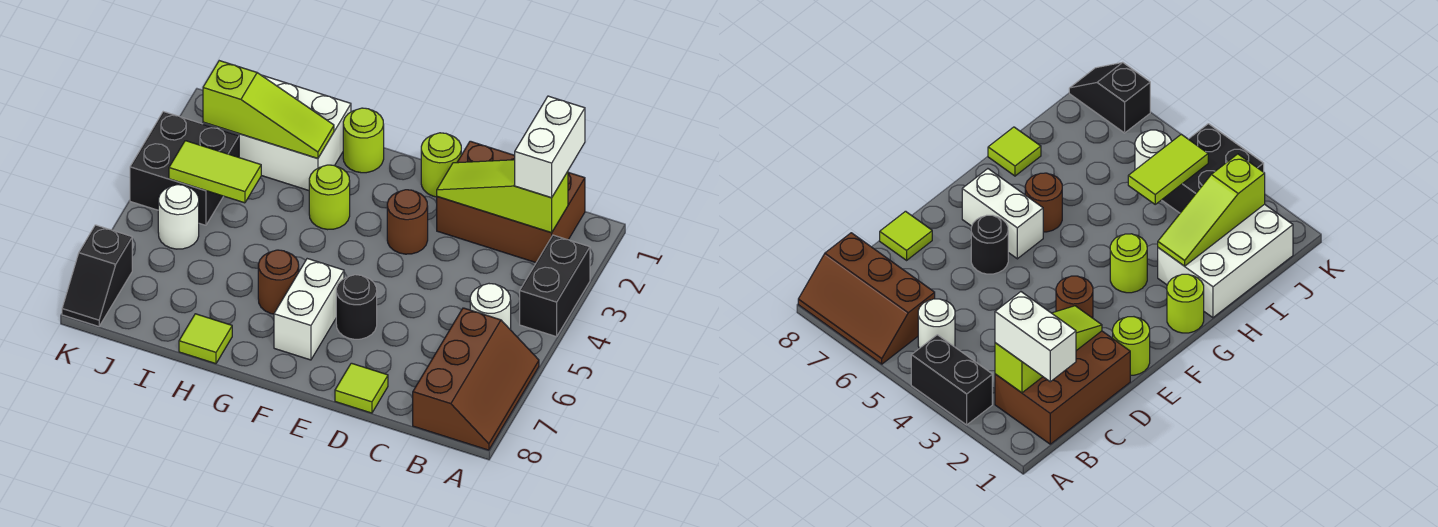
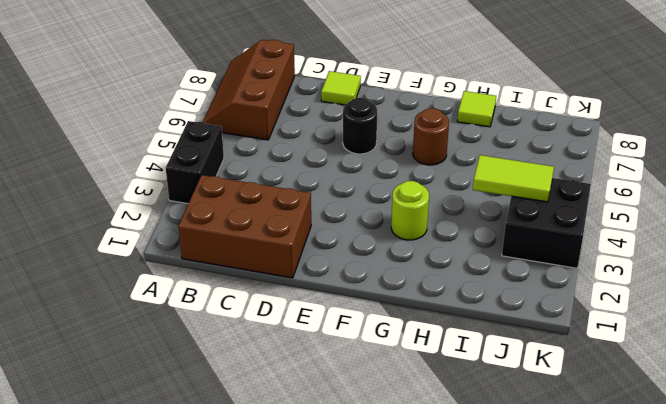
none -> white 1x1 round brick [470,284,511,330]
none -> lime 1x1 round brick [421,133,461,197]
none -> brown 1x1 round brick [387,190,428,254]

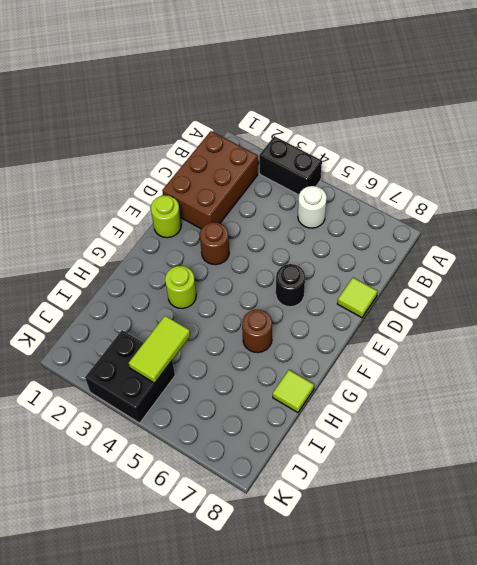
none -> brown 2x3 slope [413,308,539,450]
none -> white 1x2 brick [274,259,344,360]
none -> lime 1x1 round brick [343,108,384,173]

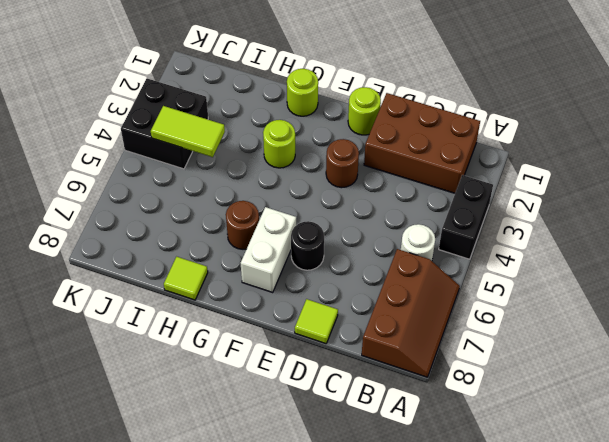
none -> white 2x3 brick [203,75,351,190]
none -> white 1x1 round brick [158,185,199,249]
none -> black 1x2 slope [62,225,132,326]

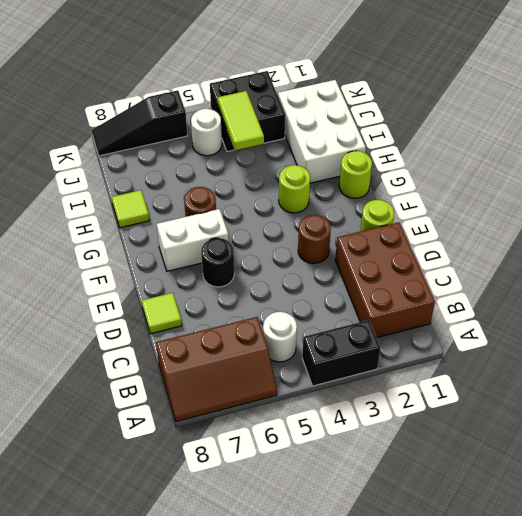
black 1x3 slope [92,90,187,156] -> black 1x2 slope [62,225,132,326]
none -> lime 1x3 slope [437,160,568,233]
none -> lime 1x3 slope [203,61,334,159]
none -> white 1x2 brick [515,96,585,198]

